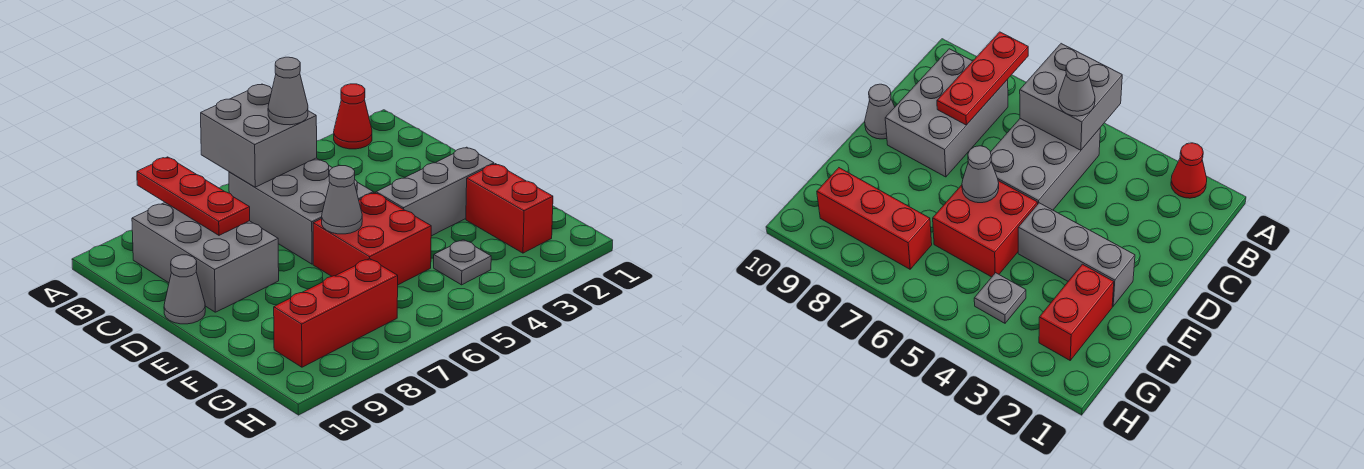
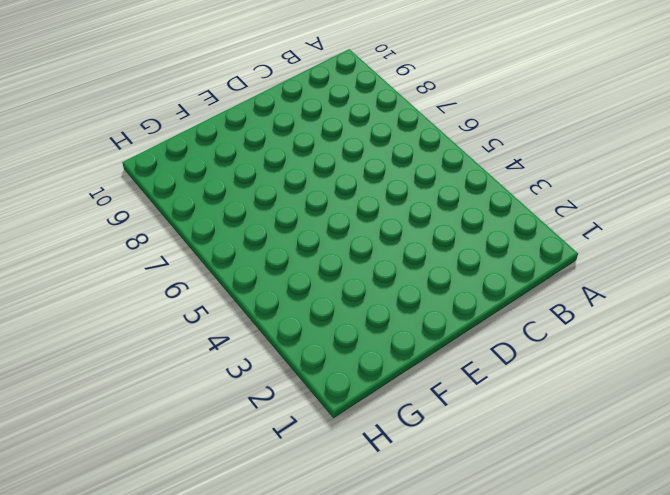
none -> red 1x1 cone [334,84,372,149]
none -> grey 2x3 brick [229,158,373,264]
none -> grey 2x3 brick [132,203,279,312]

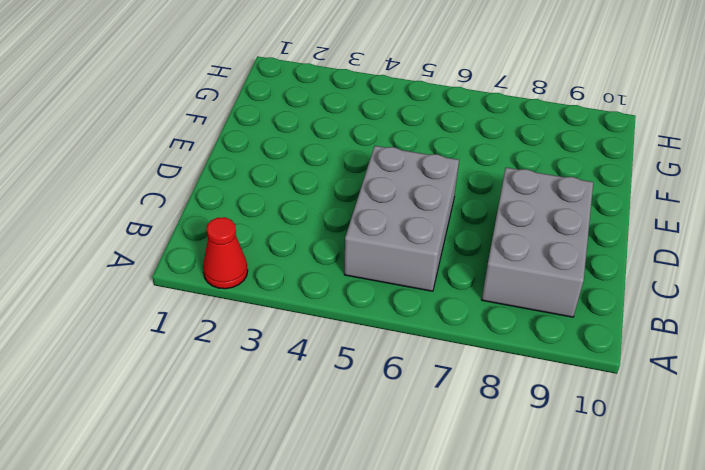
none -> grey 1x1 cone [164,255,205,324]
none -> grey 1x3 brick [376,147,494,236]
none -> red 2x2 brick [313,193,431,285]

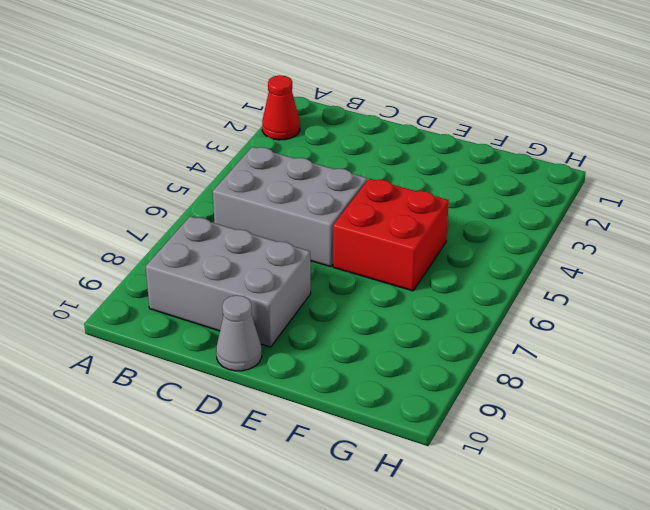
none -> grey 1x3 brick [376,147,494,236]
none -> red 1x2 brick [466,164,553,253]
none -> grey 1x1 plate [434,240,491,285]

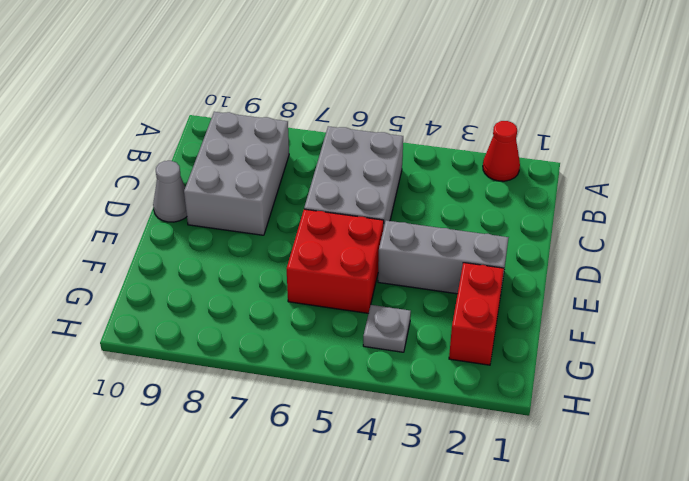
none -> red 1x3 brick [274,258,398,367]
none -> grey 2x2 brick [201,84,317,187]
none -> red 1x3 plate [137,157,250,235]

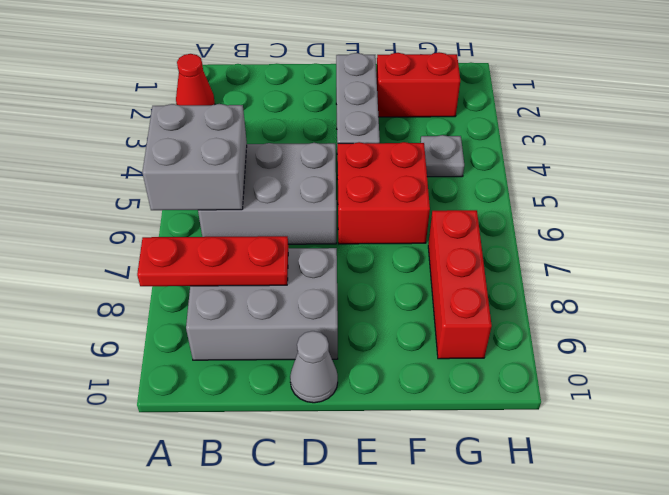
none -> grey 1x1 cone [322,166,362,234]
none -> grey 1x1 cone [268,57,308,125]

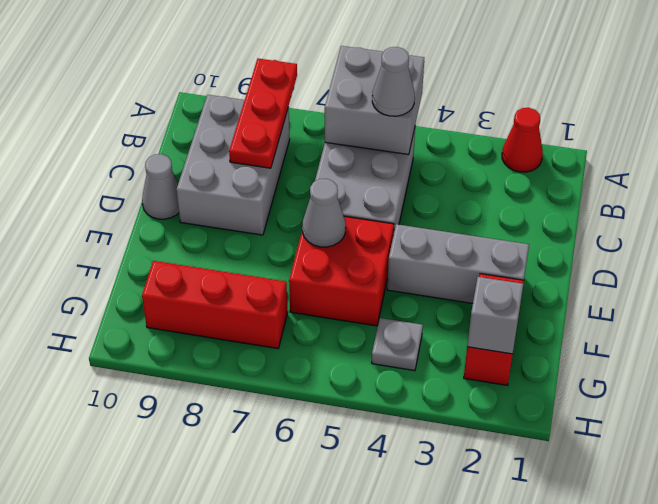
grey 1x1 brick [467,277,523,354] -> none

